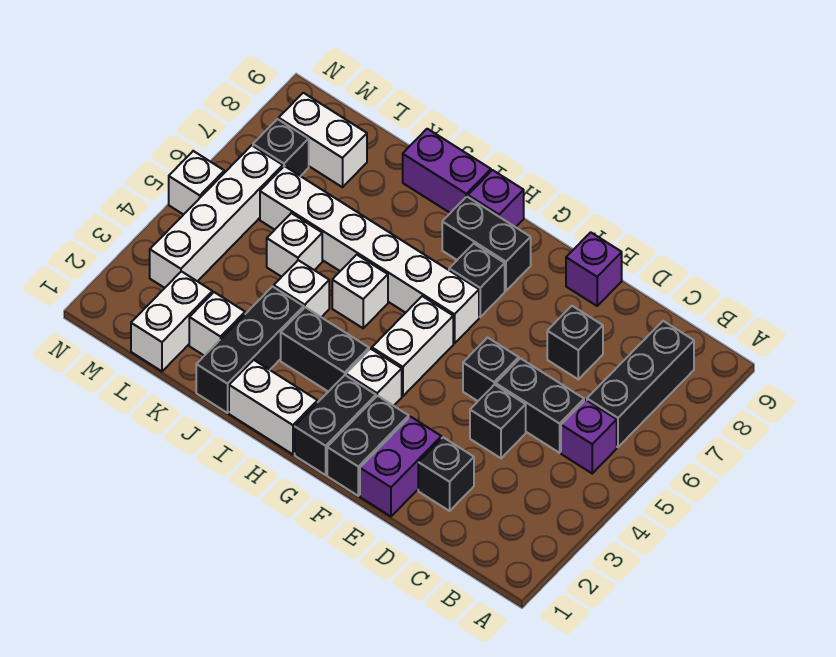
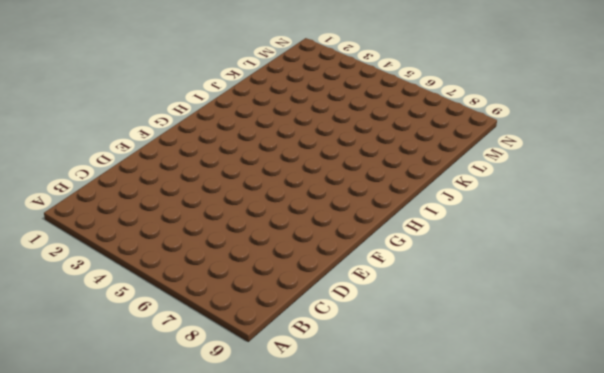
none -> purple 1x1 brick [561,400,617,473]
none -> black 1x3 brick [587,321,694,447]
none -> black 1x2 brick [496,358,584,453]
none -> black 1x1 brick [418,437,474,511]

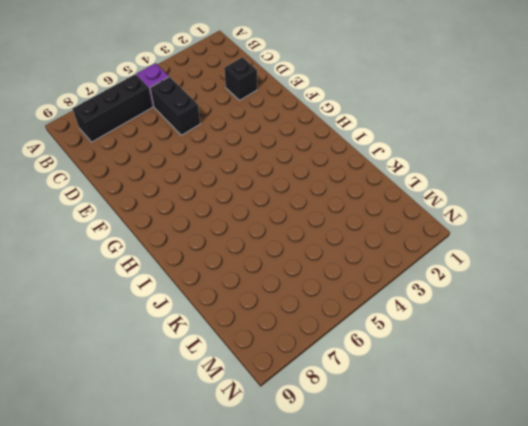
none -> black 1x1 brick [470,384,526,458]
none -> black 1x1 brick [547,306,603,379]
none -> purple 1x2 brick [360,417,441,516]
none -> black 1x1 brick [463,338,519,401]

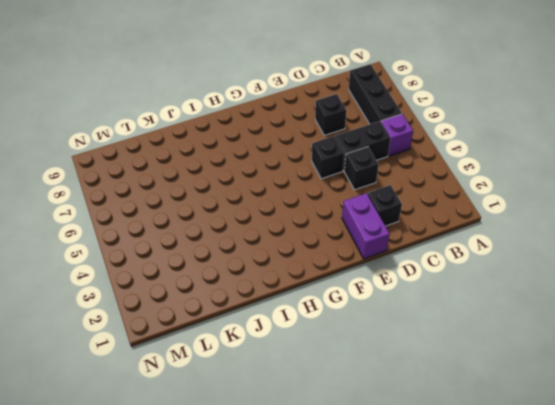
none -> purple 1x1 brick [566,232,622,306]
none -> black 1x2 brick [327,396,409,496]
none -> black 1x2 brick [295,375,376,475]
none -> white 1x1 brick [346,349,402,406]

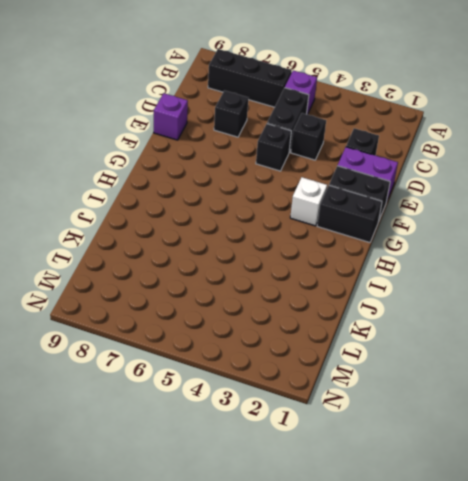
none -> white 1x2 brick [372,296,453,396]
none -> white 1x6 brick [260,166,479,344]
none -> black 1x1 brick [449,244,505,317]
none -> black 1x2 brick [442,197,531,291]

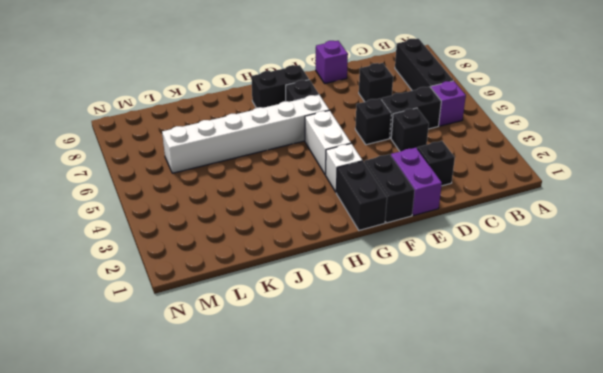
none -> white 1x2 brick [229,360,317,454]
none -> black 1x2 brick [281,307,369,392]
none -> purple 1x1 brick [468,170,524,227]
none -> white 1x1 brick [332,255,388,328]

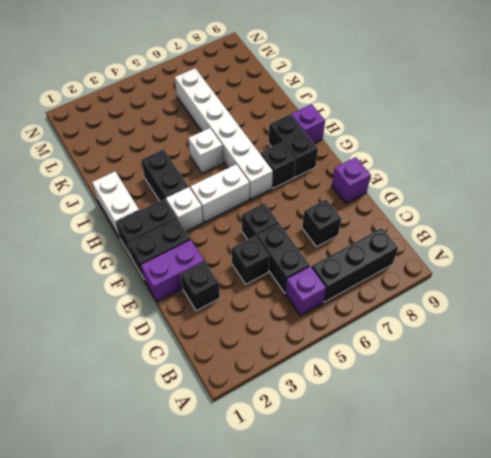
none -> purple 1x2 brick [403,129,491,213]
none -> black 1x3 brick [196,287,304,413]
none -> white 1x1 brick [274,260,329,317]
none -> white 1x1 brick [189,292,245,356]

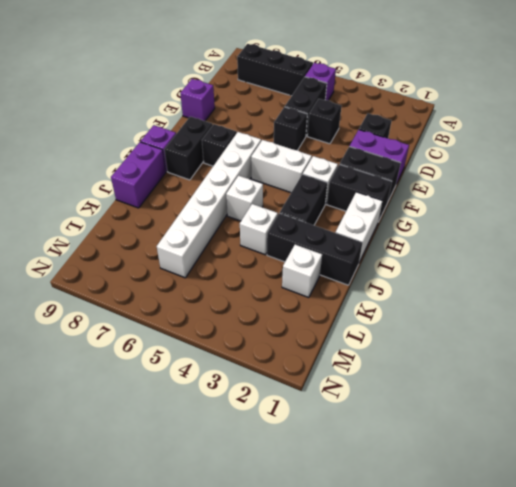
none -> black 1x1 brick [547,306,603,379]
none -> white 1x1 brick [267,213,322,277]
none -> white 1x2 brick [131,271,212,371]
none -> white 1x2 brick [279,93,367,187]

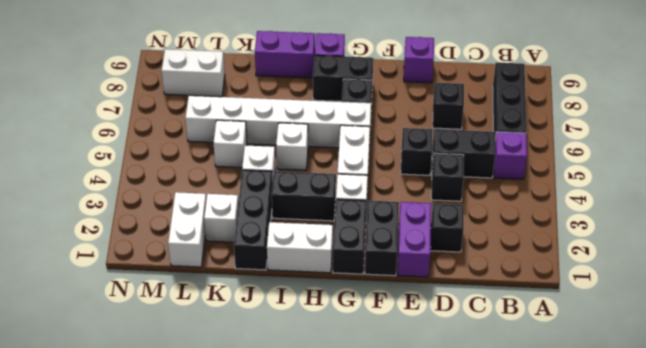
none -> white 1x4 brick [150,145,283,288]
none -> black 1x1 brick [253,119,309,176]
none -> white 1x1 brick [169,151,224,215]

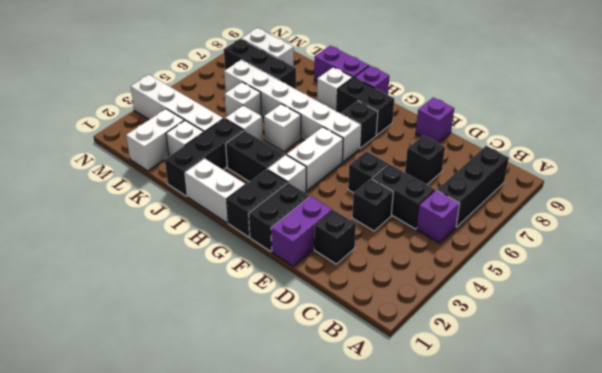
white 1x1 brick [317,67,353,111] -> white 1x1 brick moved to [169,151,224,215]
white 1x4 brick [131,75,223,132] -> white 1x4 brick turned to [150,145,283,288]
black 1x3 brick [224,39,296,89] -> black 1x1 brick [253,119,309,176]

